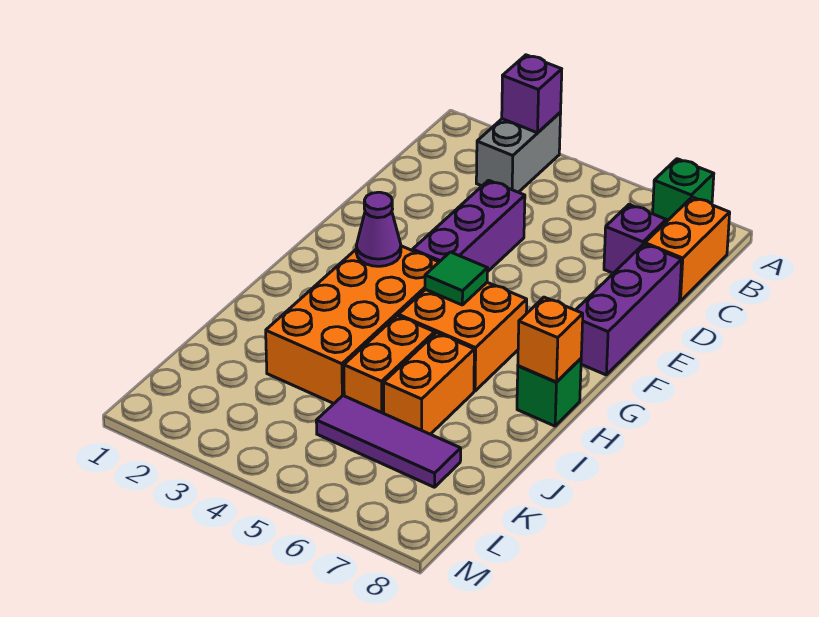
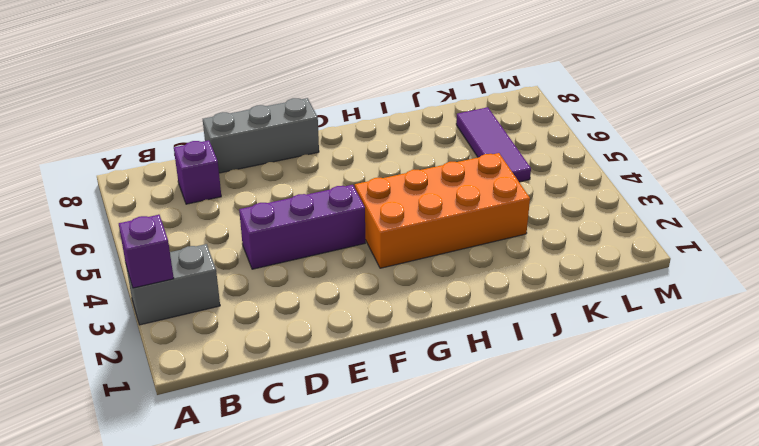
grey 1x3 brick [203,98,319,173] -> purple 1x3 brick [576,244,682,375]
none -> green 1x1 brick [653,159,714,222]
none -> orange 1x2 brick [645,197,730,301]
none -> orange 2x2 brick [398,282,527,391]

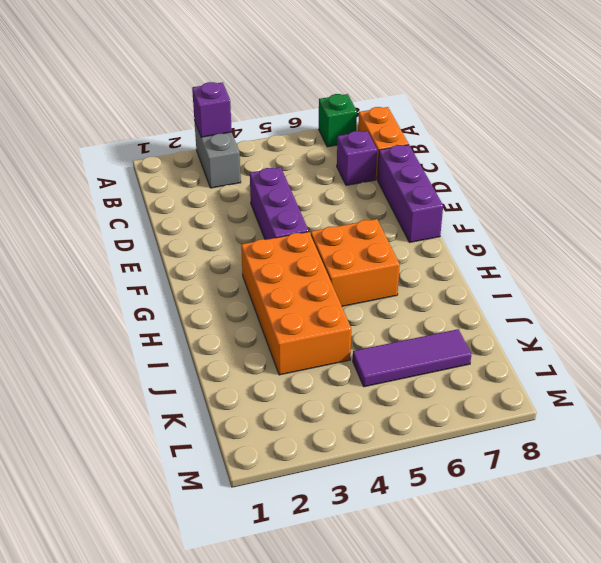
none -> green 1x1 brick [517,359,581,426]
none -> orange 1x2 brick [344,316,435,413]
none -> orange 1x2 brick [384,333,474,434]

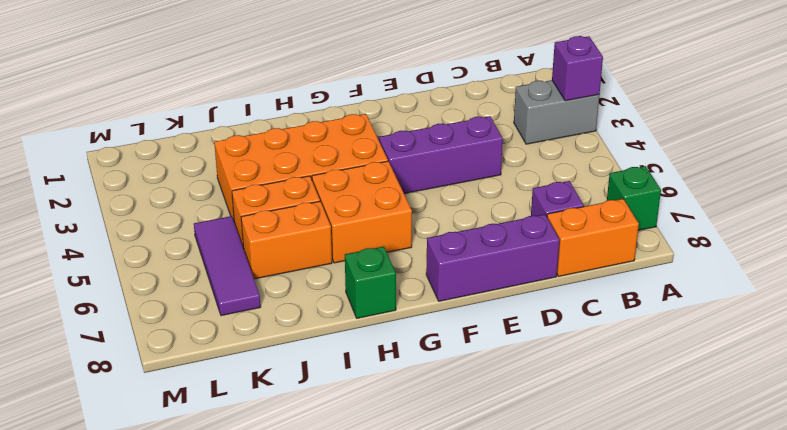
none -> purple 1x1 cone [356,192,401,266]
none -> green 1x1 tile [425,252,488,305]
none -> orange 1x1 brick [518,297,583,382]

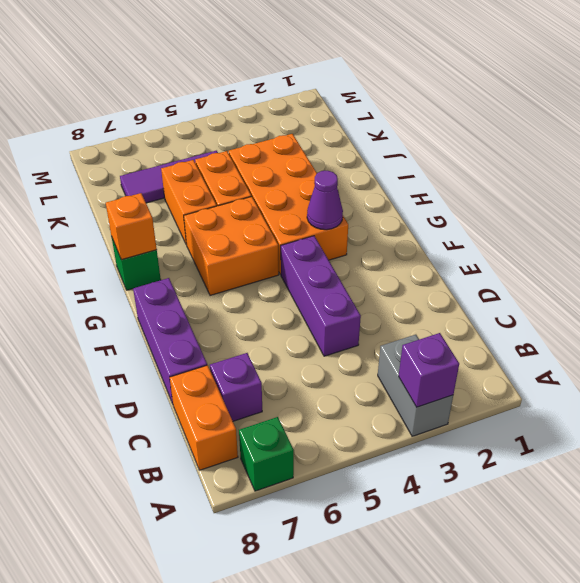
none -> green 1x1 tile [425,252,488,305]

